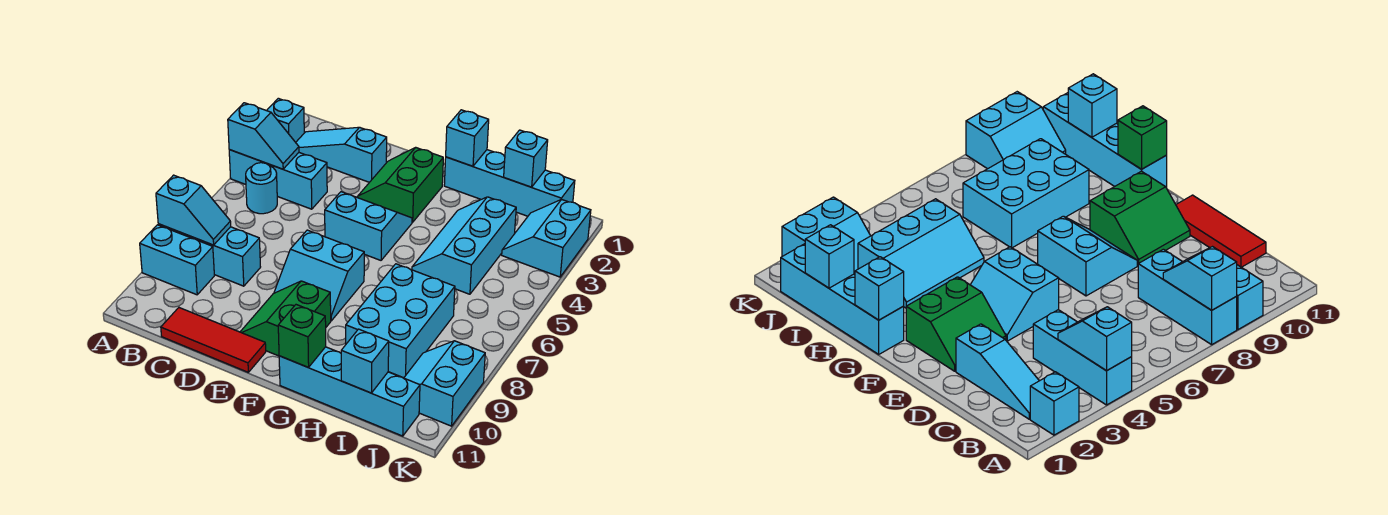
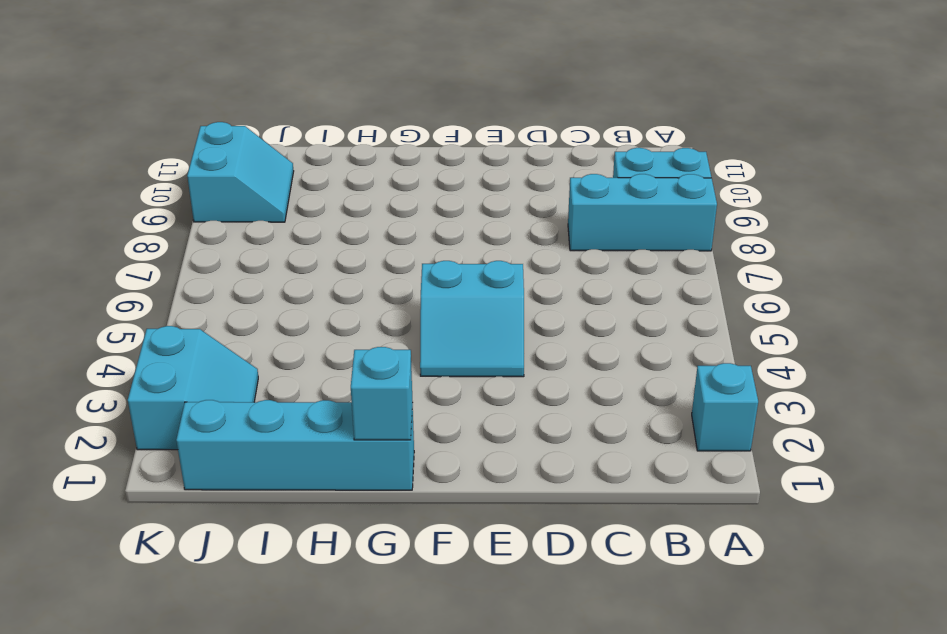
none -> cyan 1x3 brick [229,150,327,209]
none -> cyan 1x3 slope [296,127,387,182]
none -> cyan 1x1 round brick [246,163,277,214]

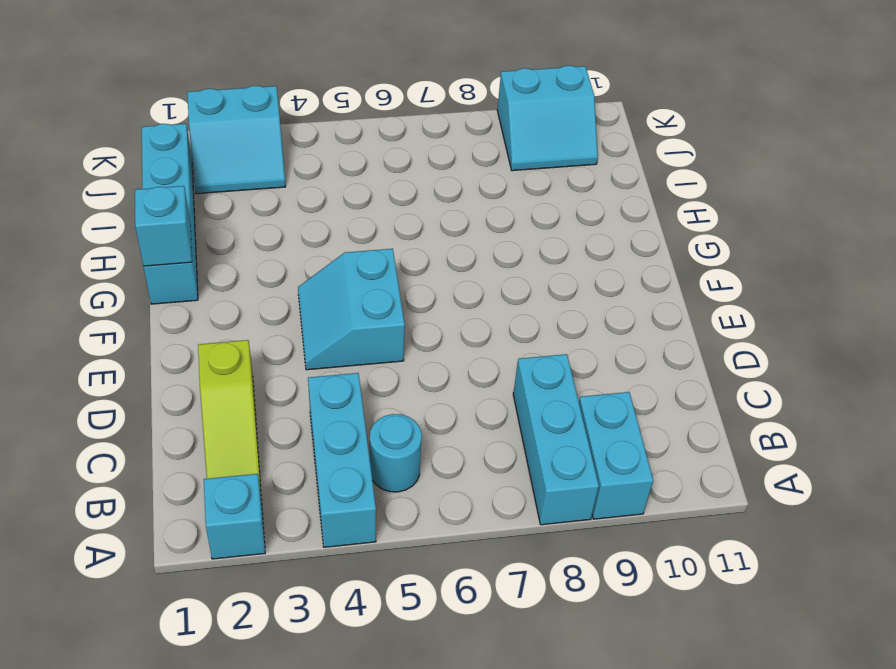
lime 1x3 slope [198,340,262,501] -> cyan 1x3 slope [296,127,387,182]
none -> red 1x3 tile [161,308,266,372]
none -> green 2x2 slope [357,148,443,222]
none -> cyan 2x2 slope [274,230,364,321]

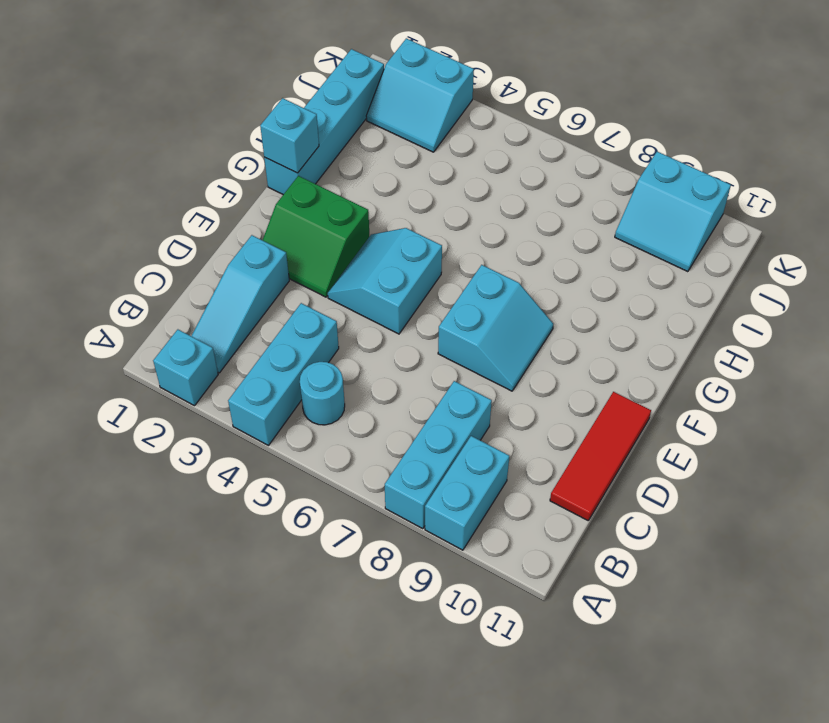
none -> green 2x2 slope [241,281,331,356]
none -> cyan 1x4 brick [279,347,420,436]
none -> cyan 2x3 slope [412,197,516,294]

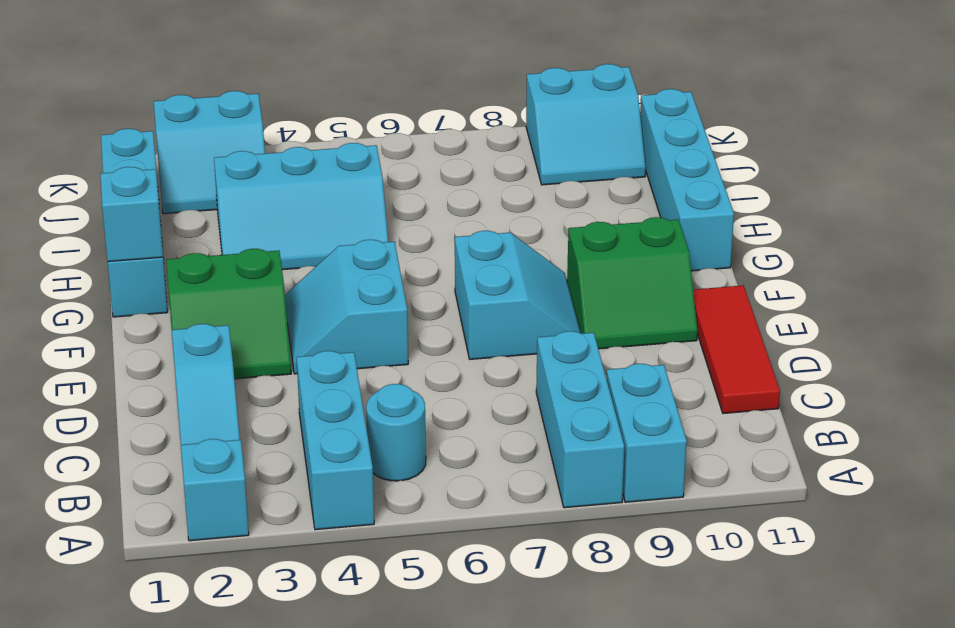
none -> cyan 2x3 brick [346,264,455,378]
none -> cyan 1x2 slope [228,103,299,169]
none -> cyan 1x2 slope [156,175,231,245]

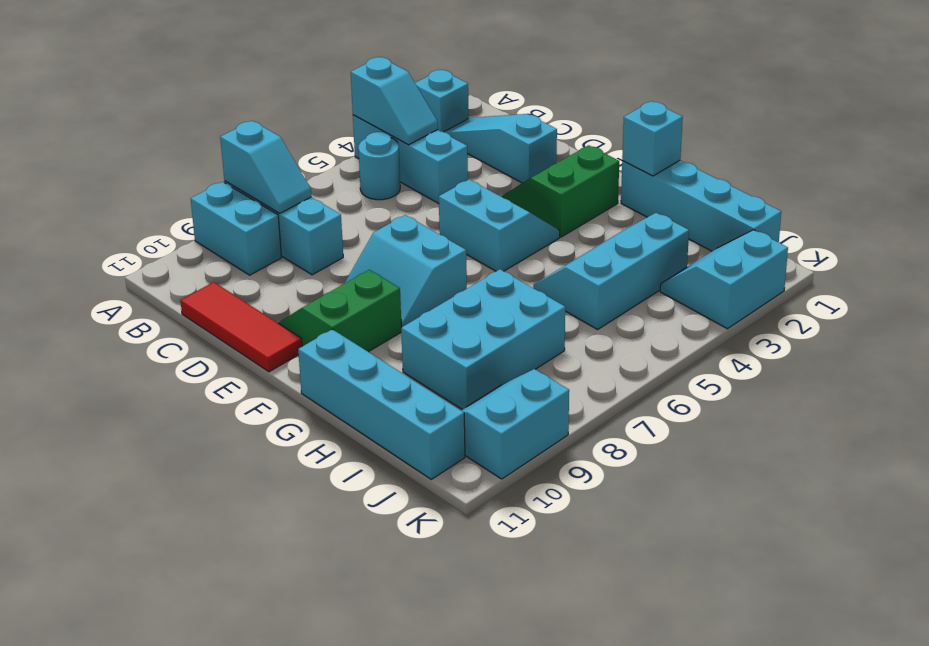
none -> green 1x1 brick [278,305,326,368]
none -> cyan 1x1 brick [504,130,548,187]
none -> cyan 1x1 brick [341,329,389,393]

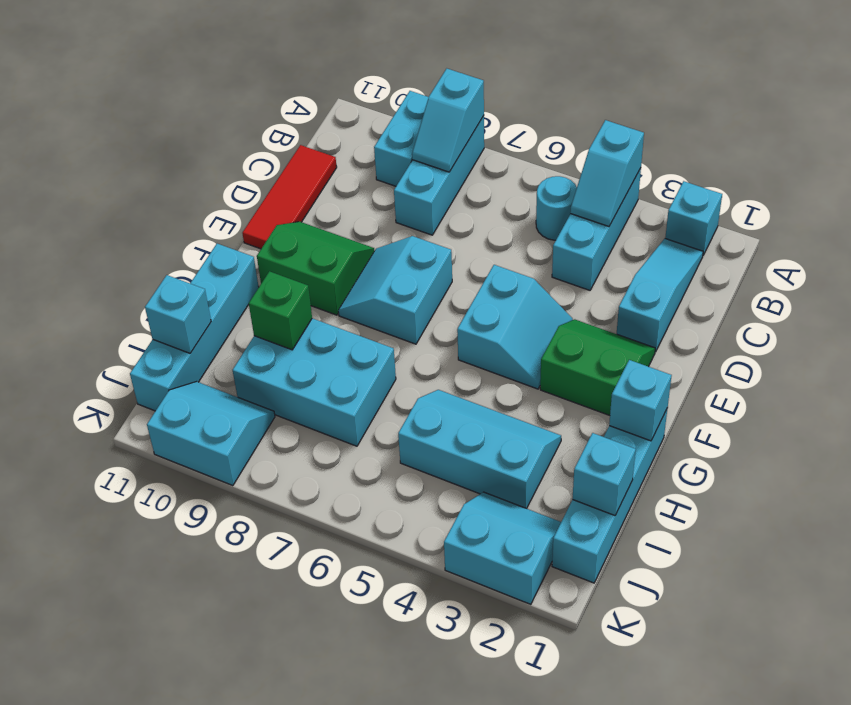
green 1x1 brick [249,271,312,350] -> green 1x1 brick moved to [278,305,326,368]

